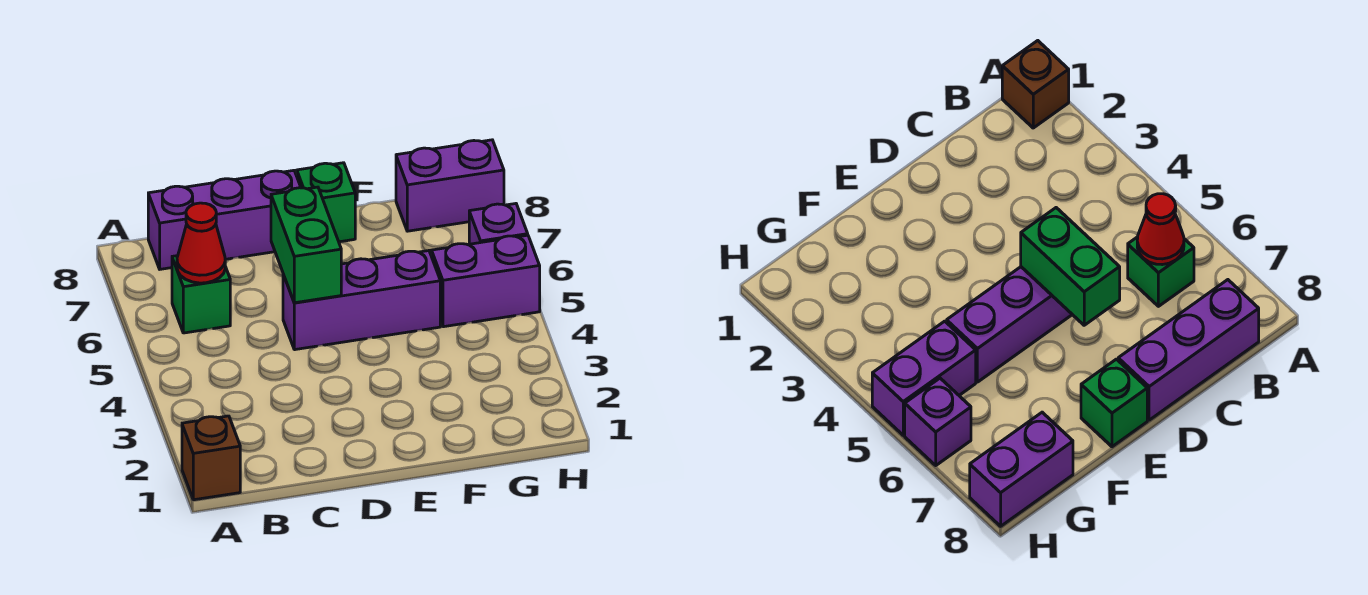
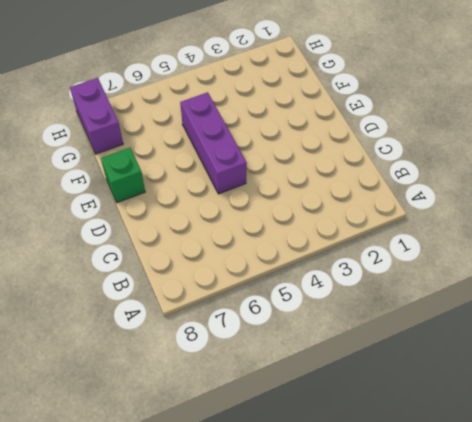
none -> brown 1x1 brick [182,416,240,500]
none -> green 1x1 brick [172,256,230,333]

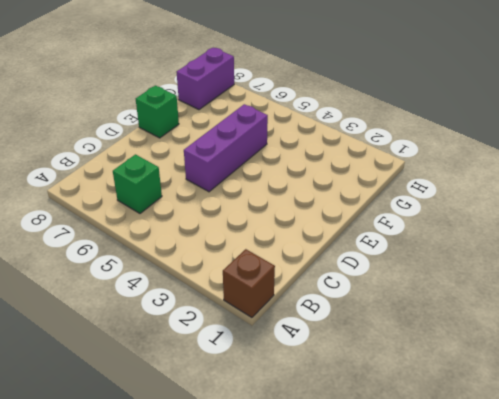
none -> purple 1x3 brick [148,170,301,269]
none -> purple 1x2 brick [432,235,540,327]

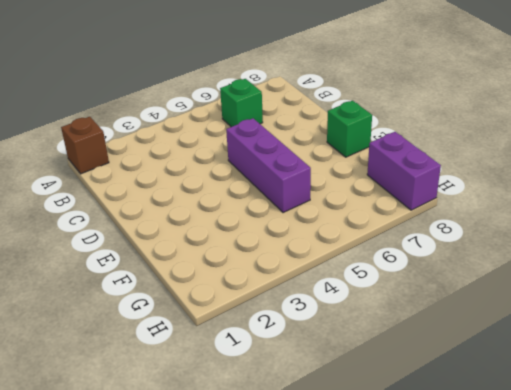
none -> purple 1x3 brick [148,170,301,269]
none -> purple 1x2 brick [432,235,540,327]

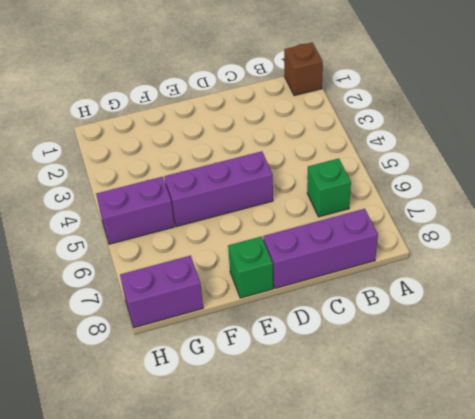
none -> purple 1x1 brick [469,204,528,244]
none -> red 1x1 cone [177,203,225,283]

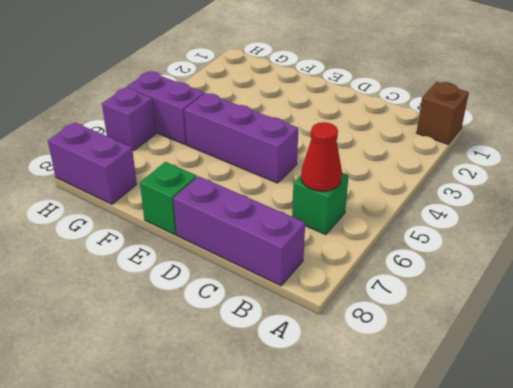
none -> green 1x2 brick [271,187,341,303]

